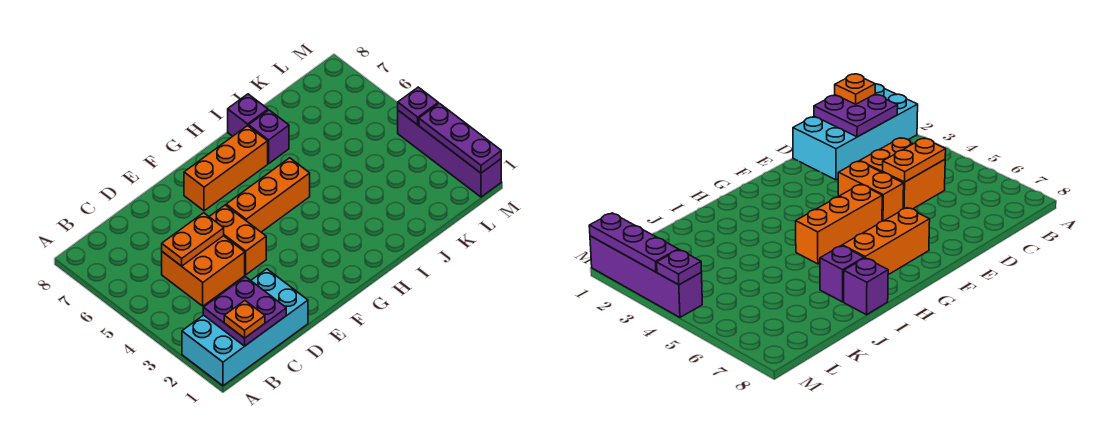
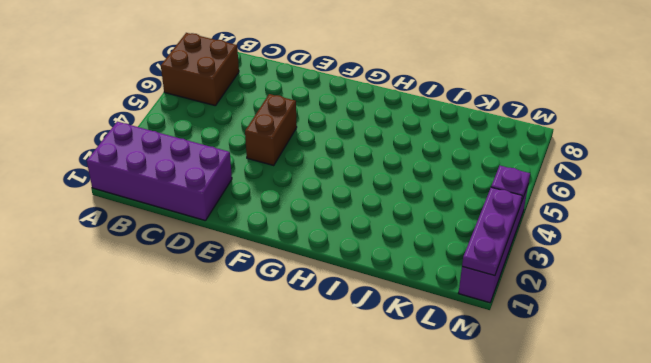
purple 2x4 brick [87,122,232,221] -> cyan 2x4 brick [182,269,308,386]
brown 2x2 brick [161,33,239,106] -> none
brown 1x2 brick [245,94,297,165] -> orange 1x2 brick [209,205,266,275]
none -> orange 2x2 brick [162,236,245,306]
none -> orange 1x3 brick [226,158,310,232]
none -> orange 1x3 brick [184,126,268,211]

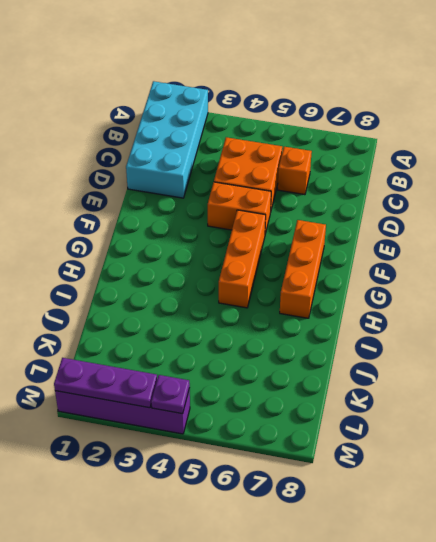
orange 1x1 brick [278,147,312,195] -> none
none -> purple 1x1 brick [249,110,289,164]
none -> purple 1x1 brick [228,94,268,136]
none -> purple 2x2 plate [203,277,286,346]

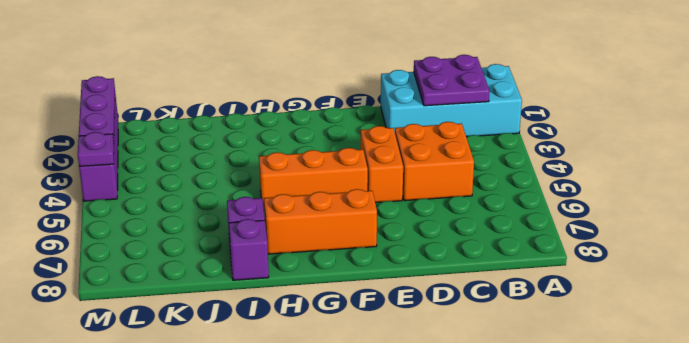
none -> orange 1x2 plate [162,213,224,266]
none -> orange 1x1 plate [224,301,265,338]

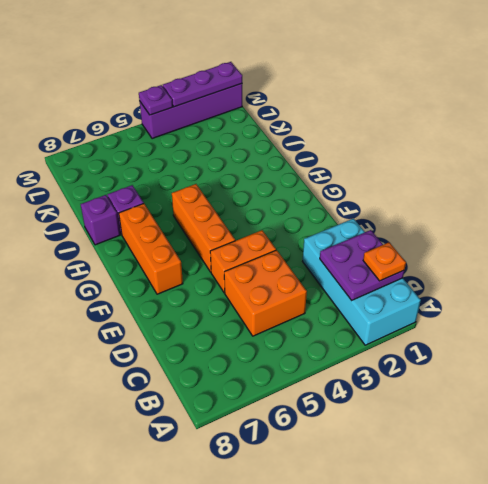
none -> orange 1x2 plate [162,213,224,266]

